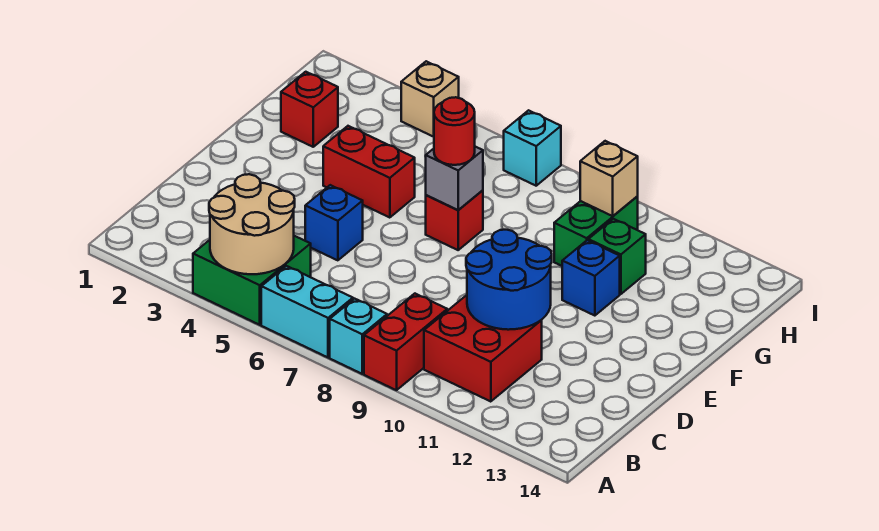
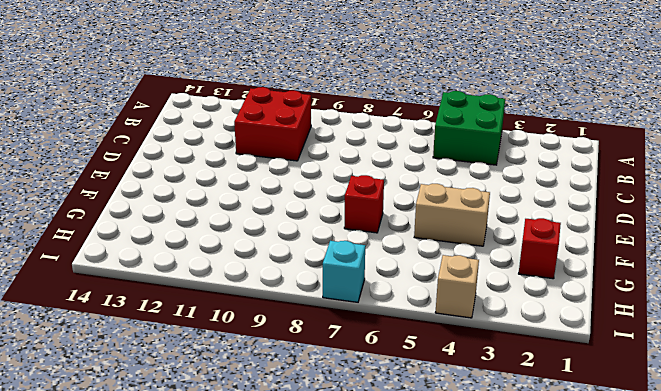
tan 1x2 brick [414,183,490,246] -> red 1x2 brick [323,126,415,218]
none -> cyan 1x2 brick [261,266,353,357]
none -> cyan 1x1 brick [330,299,387,374]
none -> red 1x2 brick [364,294,447,390]

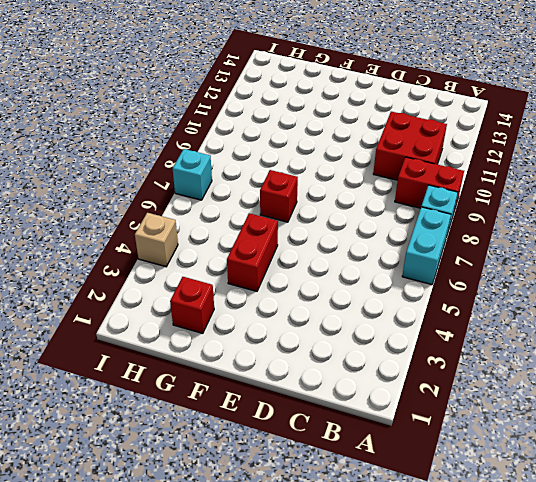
none -> green 2x2 brick [193,236,311,325]
none -> blue 1x1 brick [305,185,363,260]
none -> blue 1x1 brick [562,240,620,316]

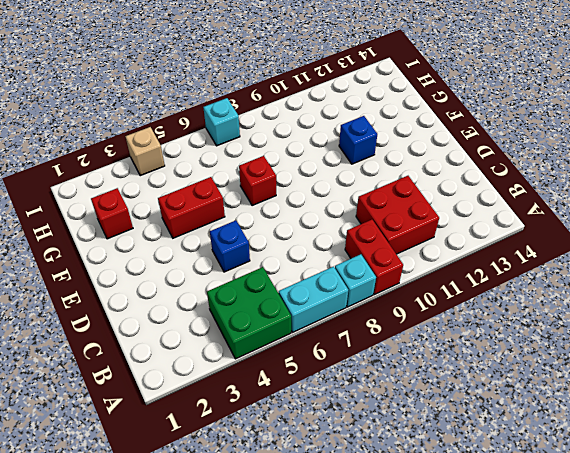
none -> green 1x2 brick [554,197,638,266]
none -> green 1x1 brick [588,219,646,294]
none -> tan 2x2 round brick [209,174,295,274]

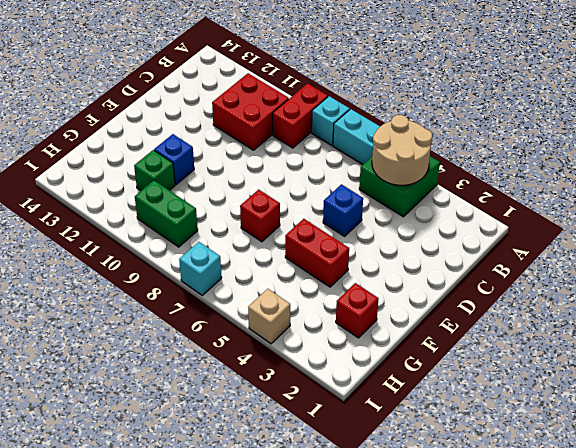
green 1x2 brick [135,180,198,247] -> green 1x2 brick turned to [554,197,638,266]
none -> blue 2x2 round brick [466,230,552,330]
none -> grey 1x1 brick [426,147,483,210]
none -> tan 1x1 brick [580,141,638,216]

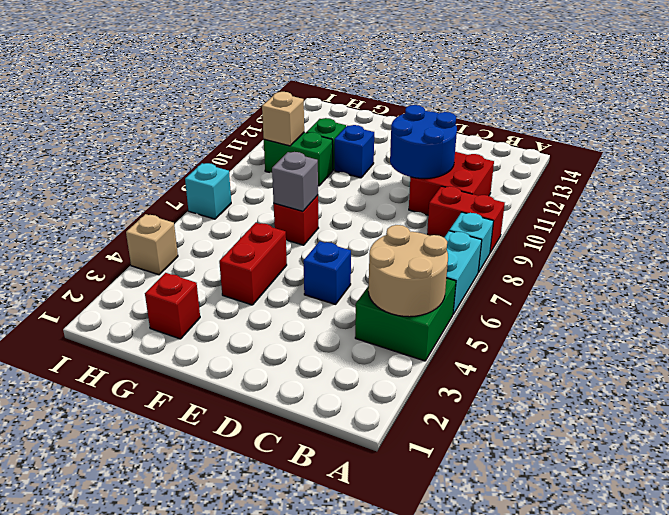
none -> red 1x1 round brick [434,97,475,165]

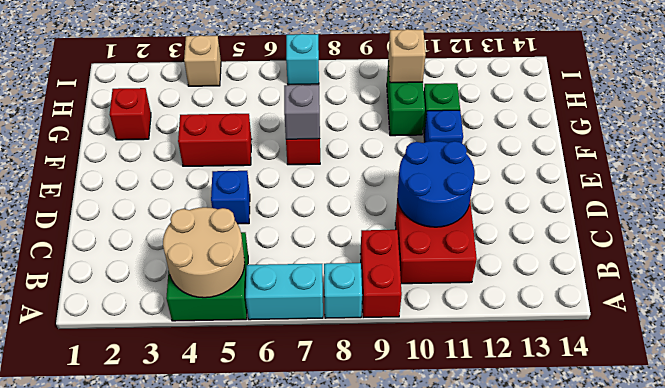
none -> red 1x1 round brick [434,97,475,165]

